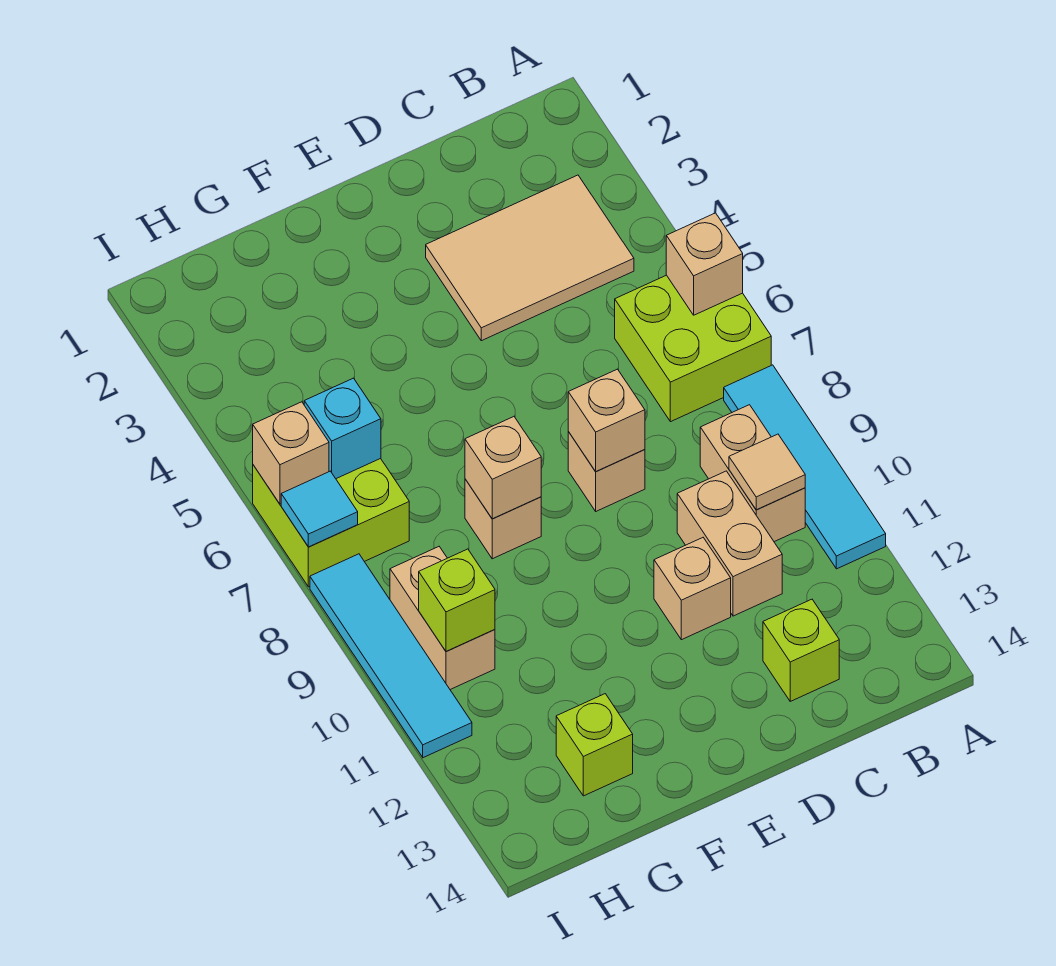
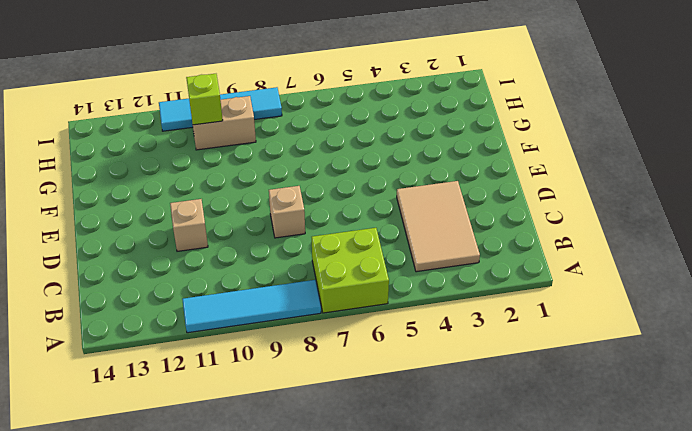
none -> tan 1x2 brick [700,405,805,542]
none -> tan 1x2 brick [677,471,782,616]
none -> lime 1x1 brick [763,599,839,701]

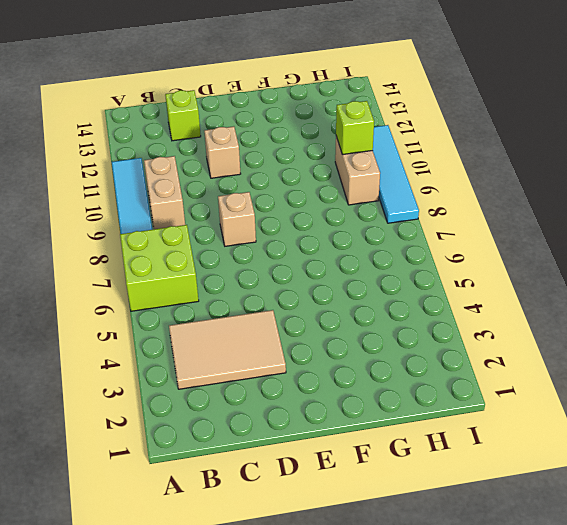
none -> tan 1x2 brick [677,471,782,616]
none -> tan 1x1 brick [465,479,541,559]
none -> lime 1x1 brick [556,694,633,796]

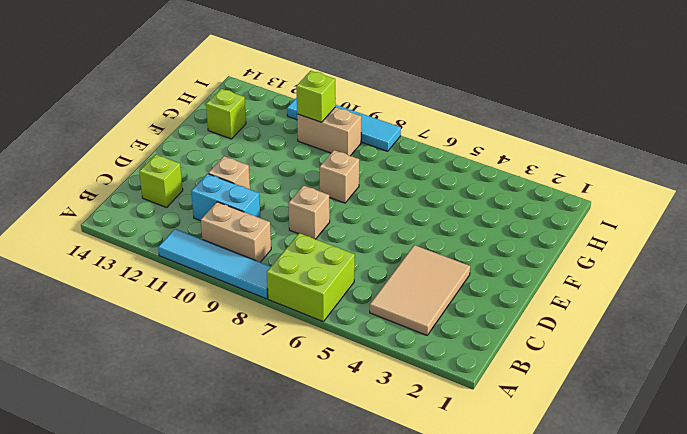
cyan 1x2 brick [191,174,260,221] -> tan 1x2 brick [677,471,782,616]
none -> lime 2x2 brick [253,458,409,587]
none -> tan 1x1 brick [666,213,743,315]
none -> tan 1x1 tile [729,434,805,510]

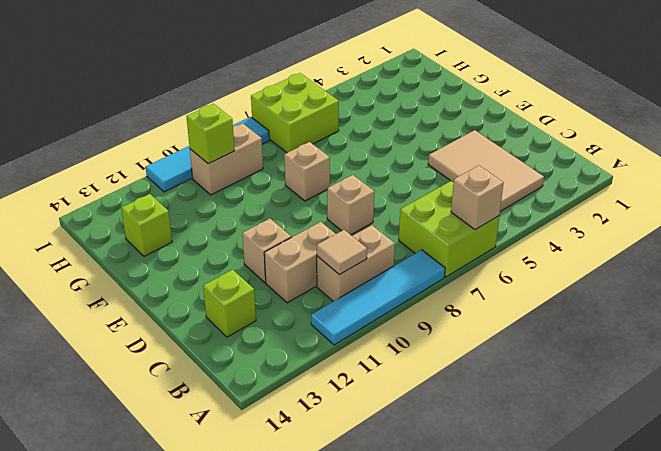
none -> tan 1x1 brick [568,369,645,472]
none -> tan 1x1 brick [465,417,541,519]
none -> cyan 1x1 brick [304,378,381,479]

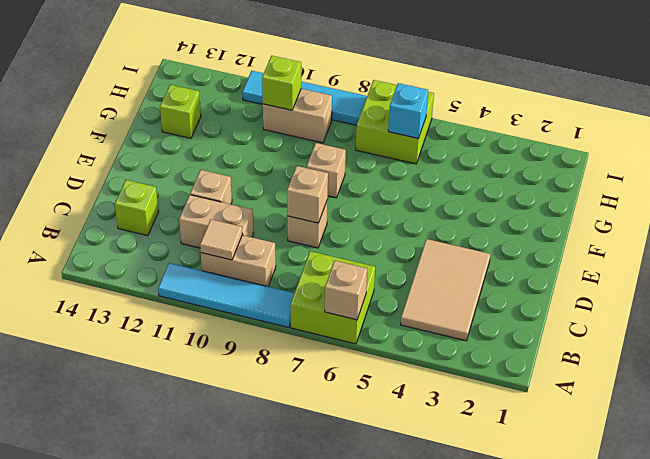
none -> tan 1x1 brick [465,417,541,519]
none -> tan 1x1 brick [253,402,329,504]
none -> cyan 1x1 tile [281,471,358,547]

